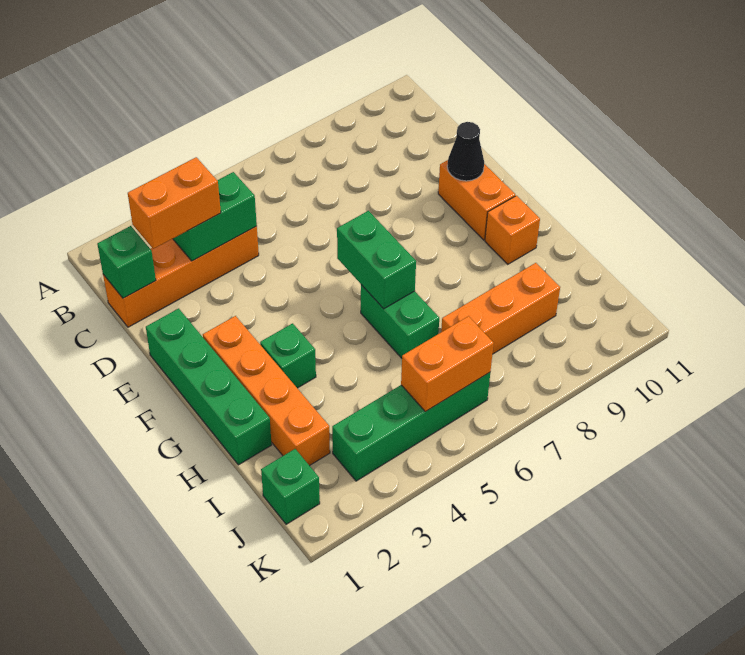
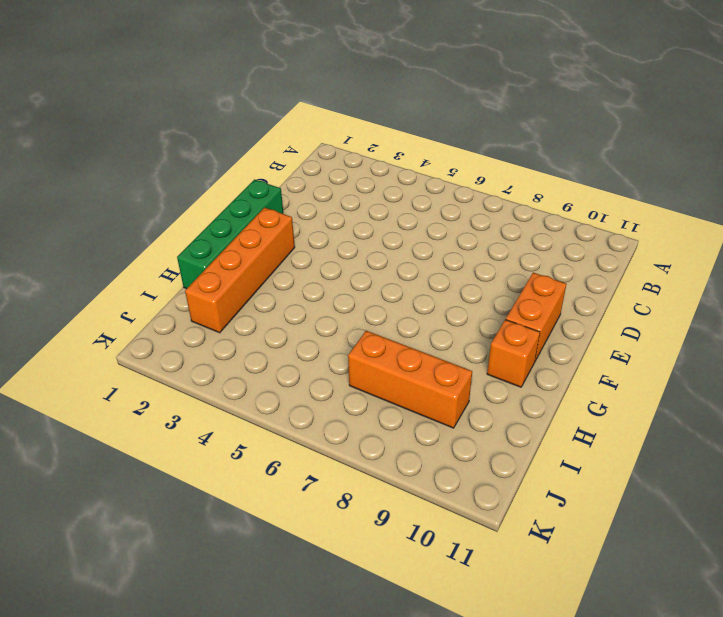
none -> orange 1x4 brick [103,226,259,327]
none -> green 1x1 brick [260,323,316,388]
none -> green 1x2 brick [361,285,439,358]

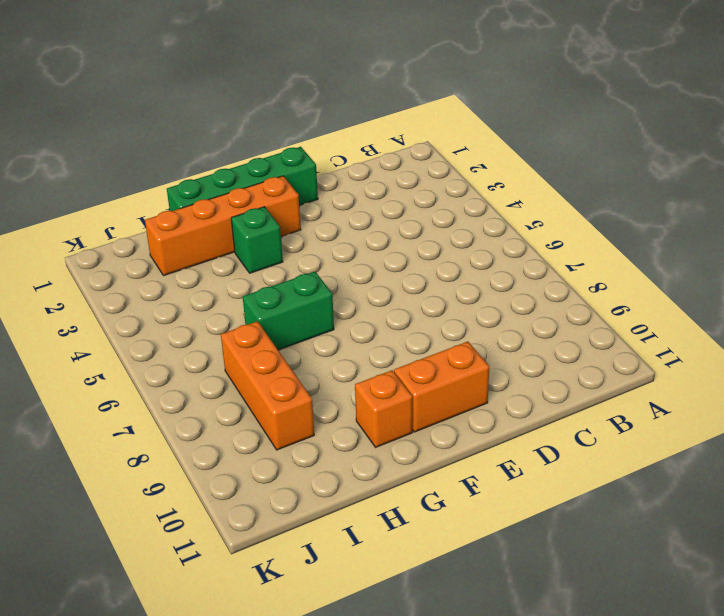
none -> orange 1x4 brick [103,226,259,327]
none -> green 1x1 brick [261,449,320,524]
none -> green 1x4 brick [332,373,490,481]

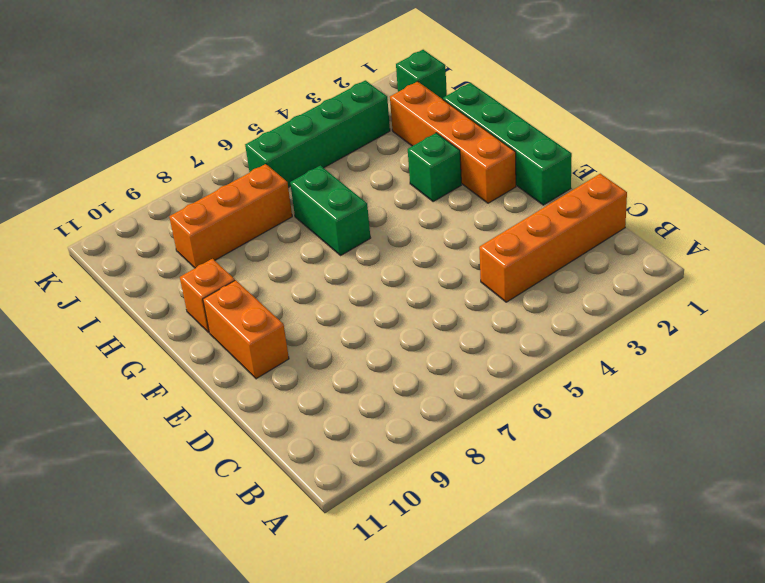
none -> green 1x1 brick [97,226,156,298]
none -> green 1x2 brick [173,172,257,261]
none -> black 1x1 cone [447,122,484,181]

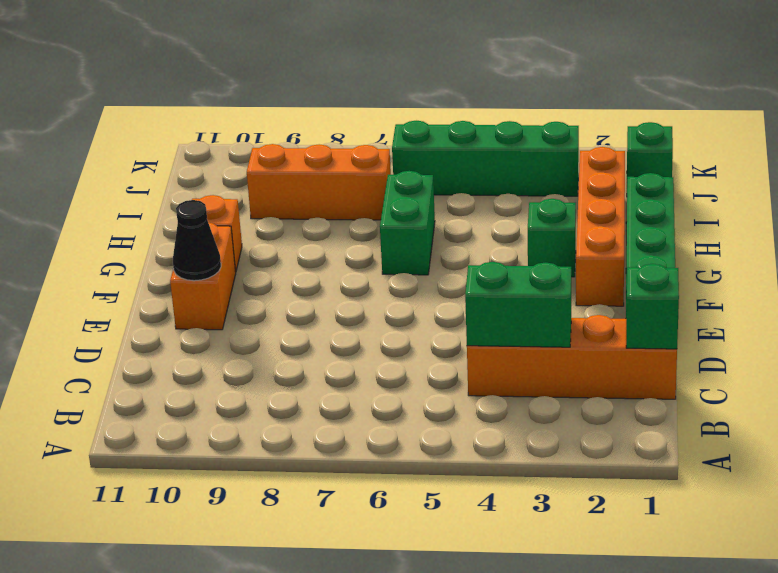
none -> green 1x2 brick [337,211,416,309]
none -> orange 1x2 brick [401,316,494,412]
none -> orange 1x2 brick [128,157,221,249]

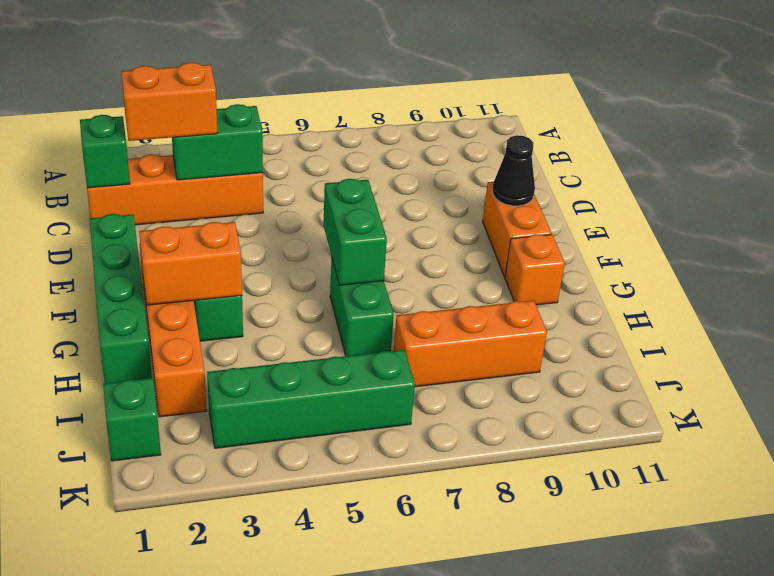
orange 1x2 brick [139,222,242,305] -> orange 1x2 brick moved to [401,316,494,412]

